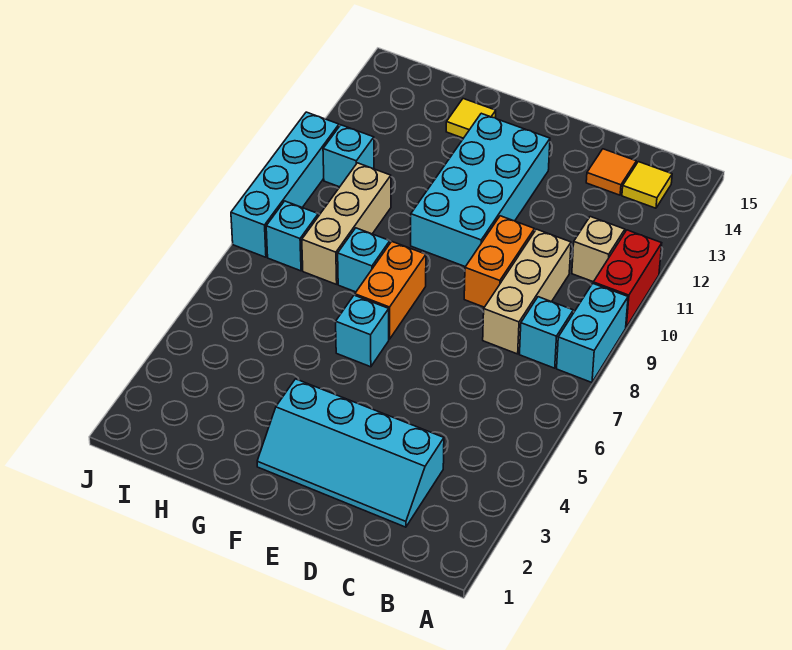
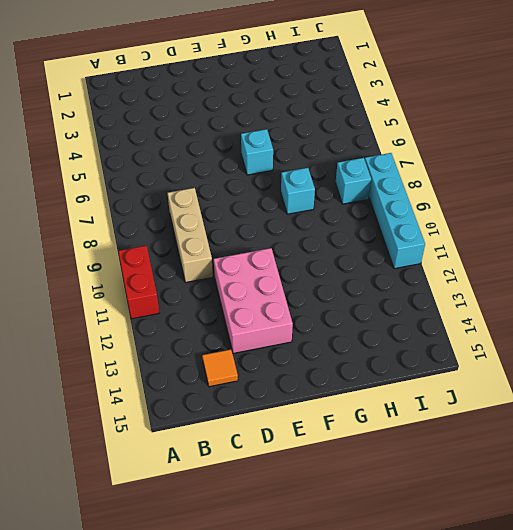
pink 2x3 brick [214,248,293,353] -> cyan 2x4 brick [411,113,550,267]
none -> cyan 1x2 brick [557,284,628,382]
none -> cyan 1x1 brick [520,297,573,368]
none -> tan 1x1 brick [572,217,625,282]

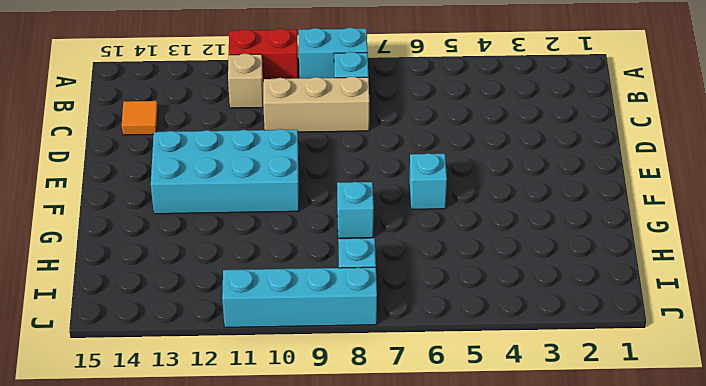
none -> yellow 1x1 tile [622,162,672,208]
none -> cyan 2x4 slope [257,379,444,527]
none -> orange 1x2 brick [464,216,534,307]

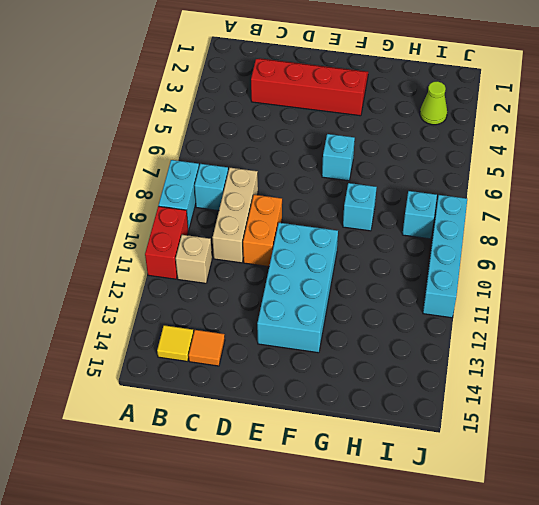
red 2x4 slope [251,58,368,116] -> cyan 2x4 slope [257,379,444,527]
lime 1x1 cone [420,81,447,125] -> none
none -> orange 1x2 brick [355,241,426,339]
none -> yellow 1x1 tile [446,99,496,138]
none -> tan 1x3 brick [302,163,391,284]

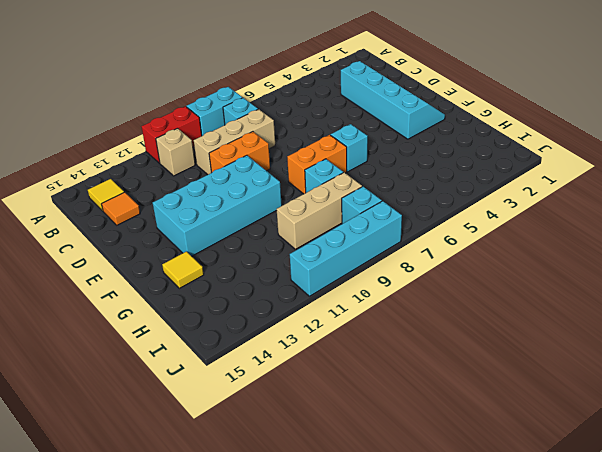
none -> cyan 1x1 brick [323,125,374,187]

